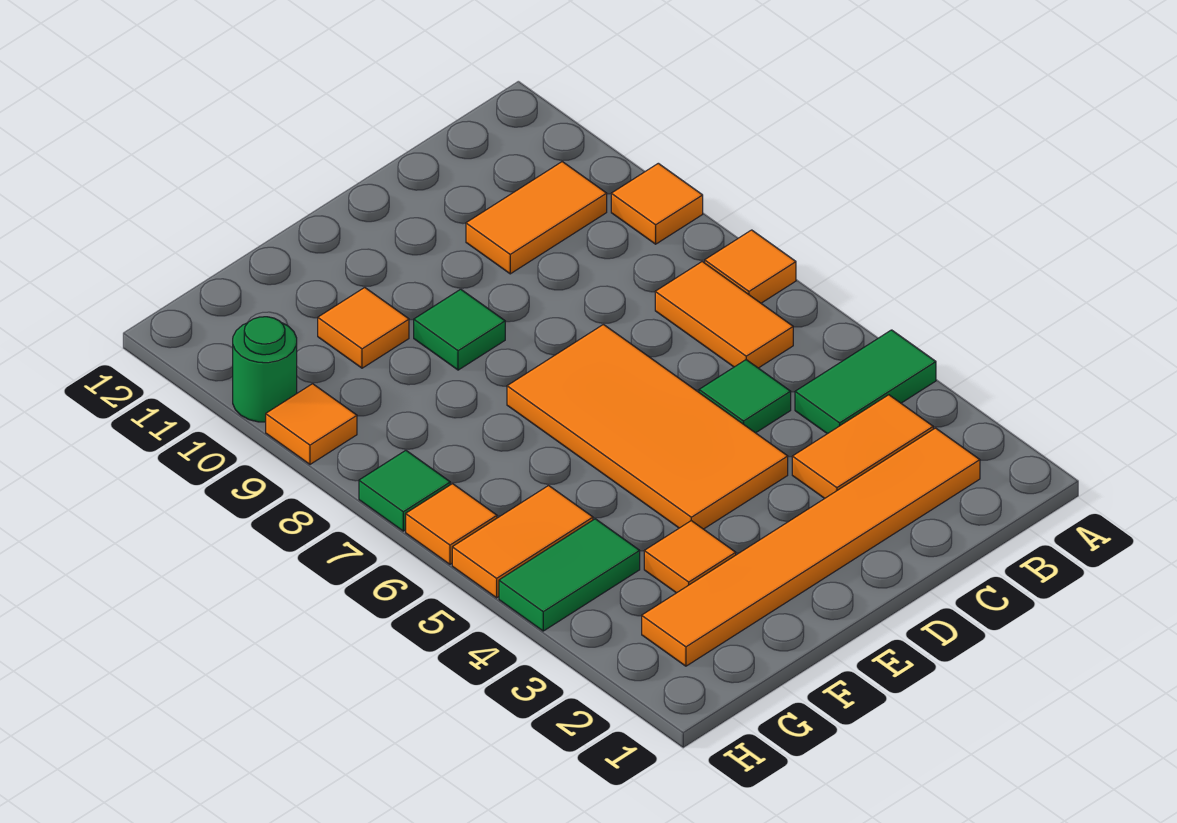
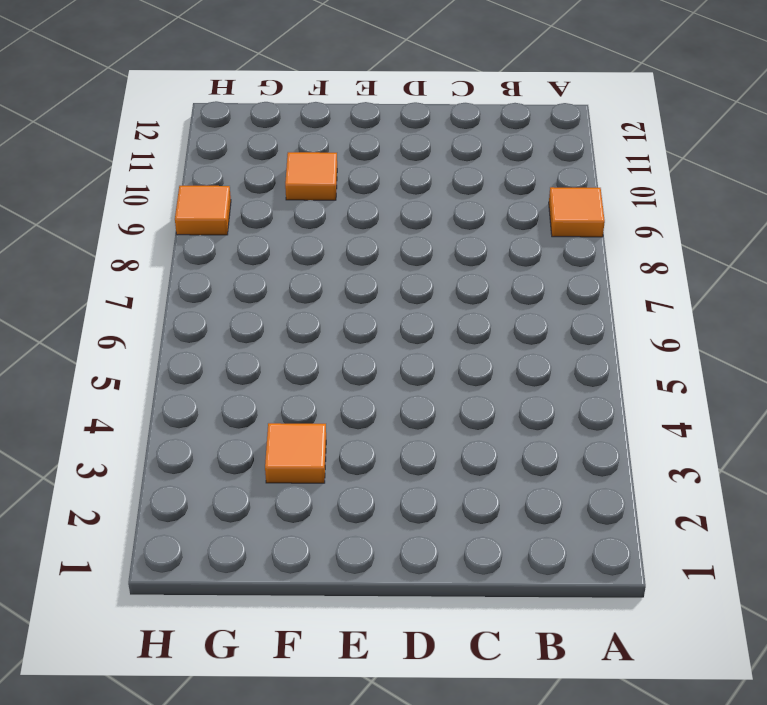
none -> green 1x2 tile [795,330,936,434]
none -> orange 1x1 tile [705,230,796,303]
none -> orange 1x6 tile [642,428,980,666]

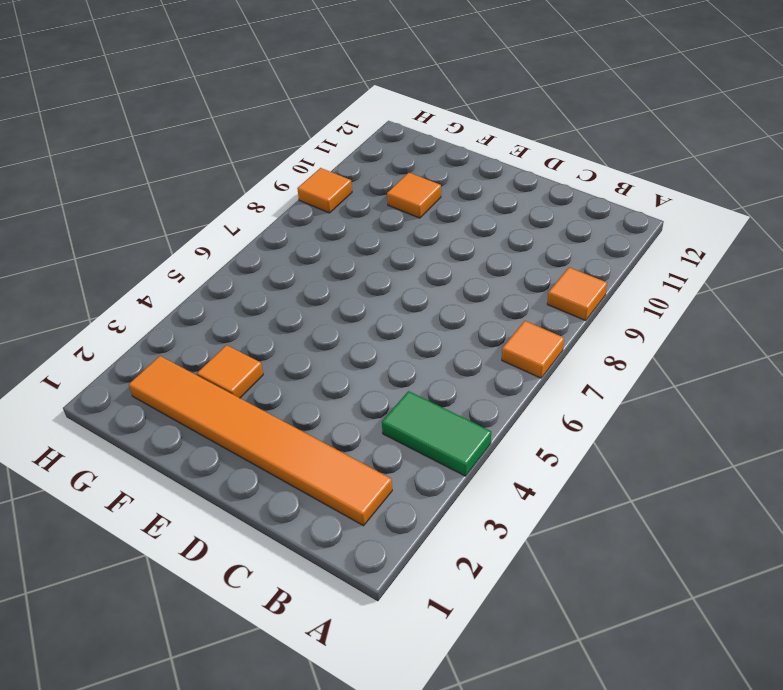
none -> orange 1x2 tile [792,395,933,498]
none -> orange 1x2 tile [655,262,793,368]
none -> orange 1x2 tile [466,162,607,274]

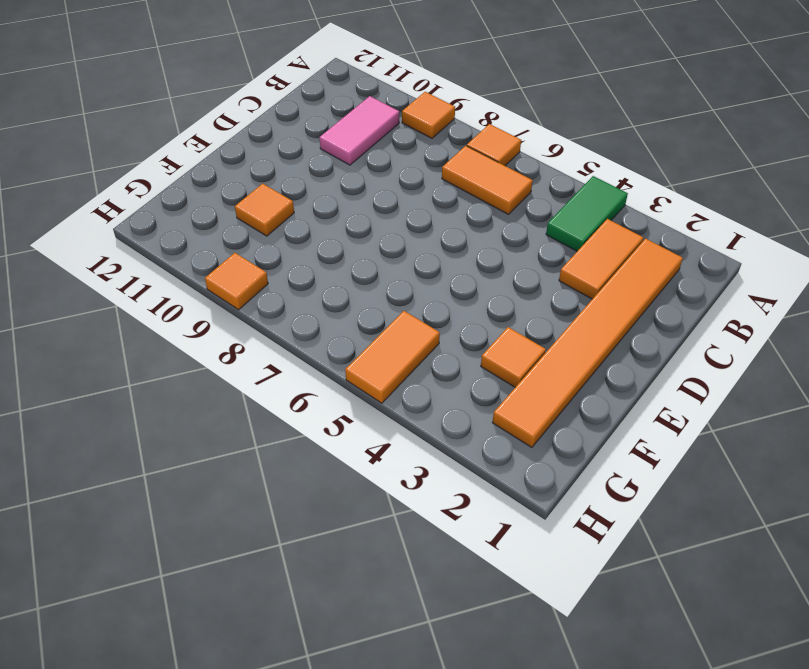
pink 1x2 tile [320,96,399,165] -> orange 1x2 tile [466,162,607,274]
none -> green 1x1 tile [699,360,791,433]
none -> orange 2x4 tile [507,325,788,529]
none -> green 1x1 tile [414,289,505,370]

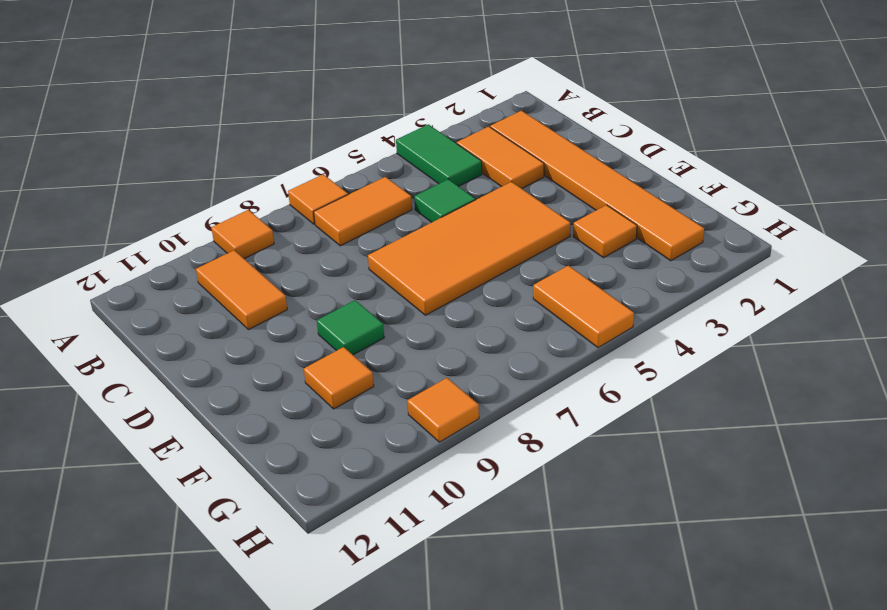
none -> green 1x2 tile [499,519,640,631]
none -> orange 1x1 tile [406,484,497,564]
none -> green 1x1 tile [359,450,450,531]

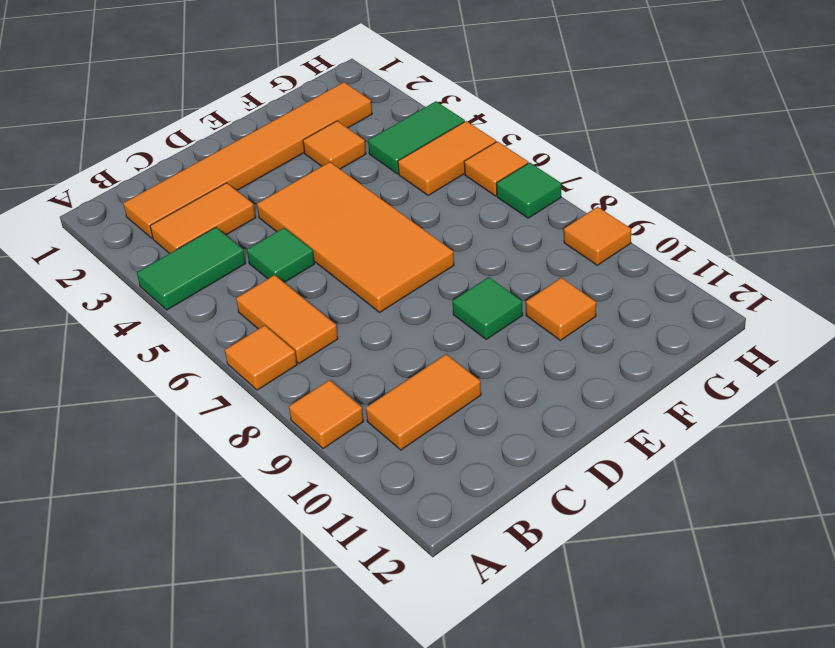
none -> green 1x1 round brick [233,317,297,422]

